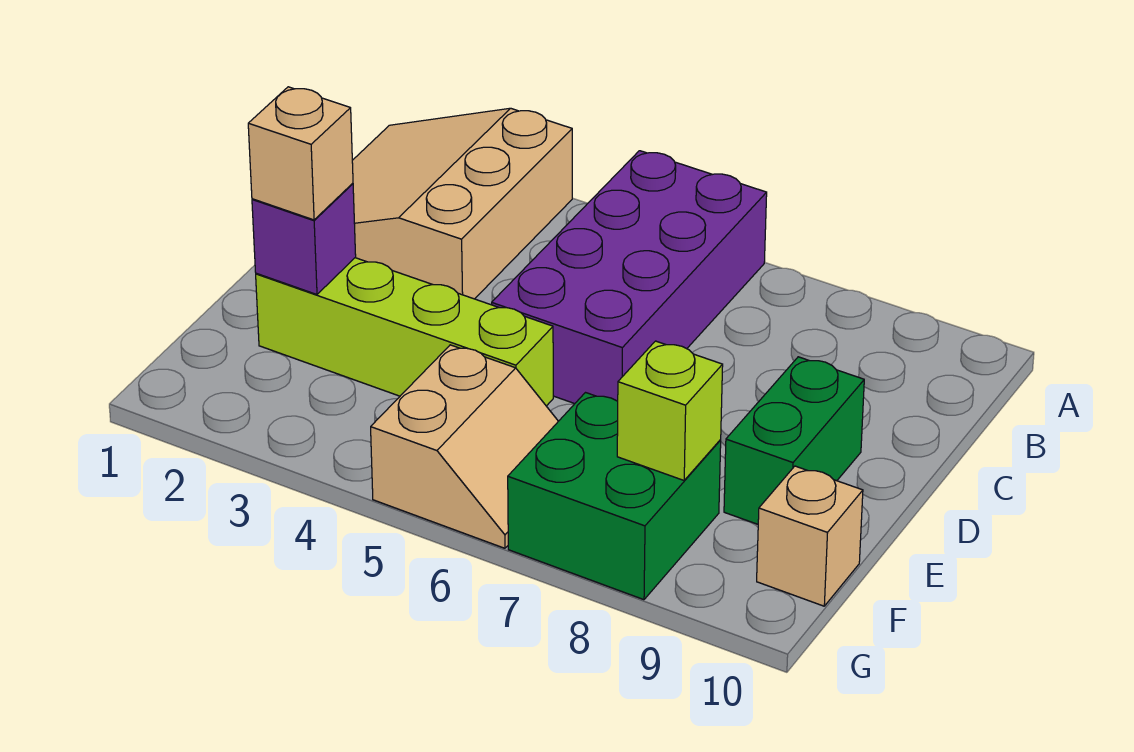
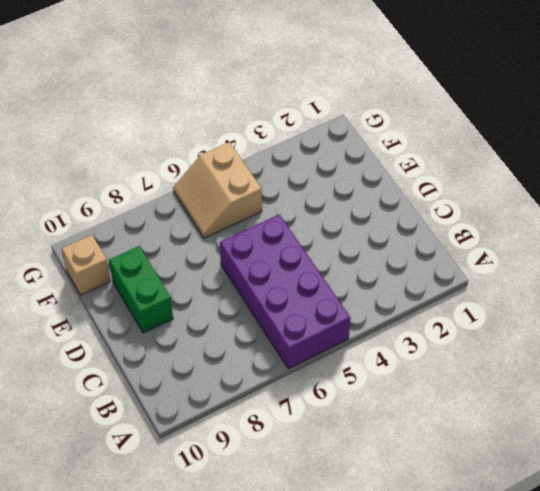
none -> tan 3x3 slope [352,108,572,299]
none -> lime 1x4 brick [256,258,553,406]

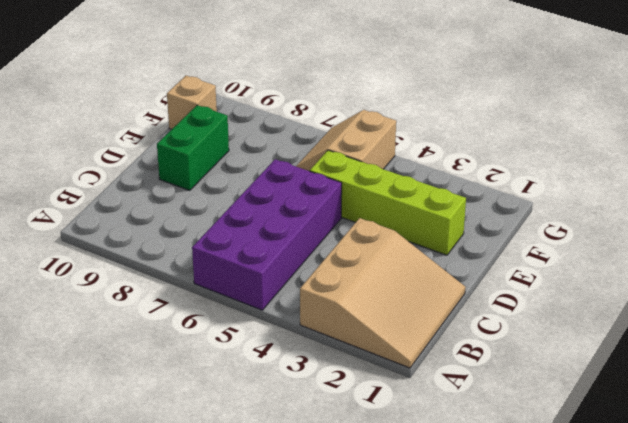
none -> green 2x2 brick [508,393,721,600]
none -> purple 1x1 brick [252,183,356,294]

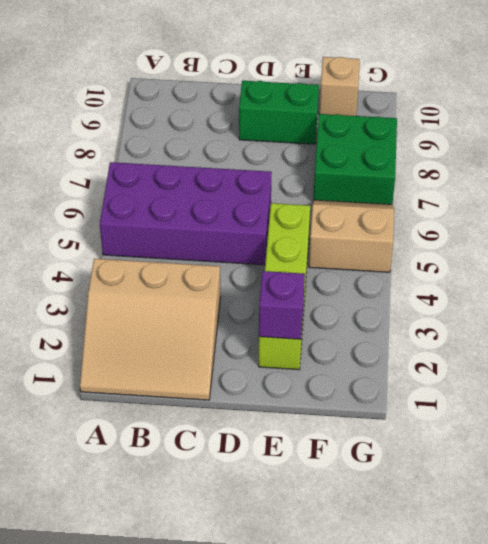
none -> lime 1x1 brick [617,341,723,480]
none -> tan 1x1 brick [248,87,353,220]

